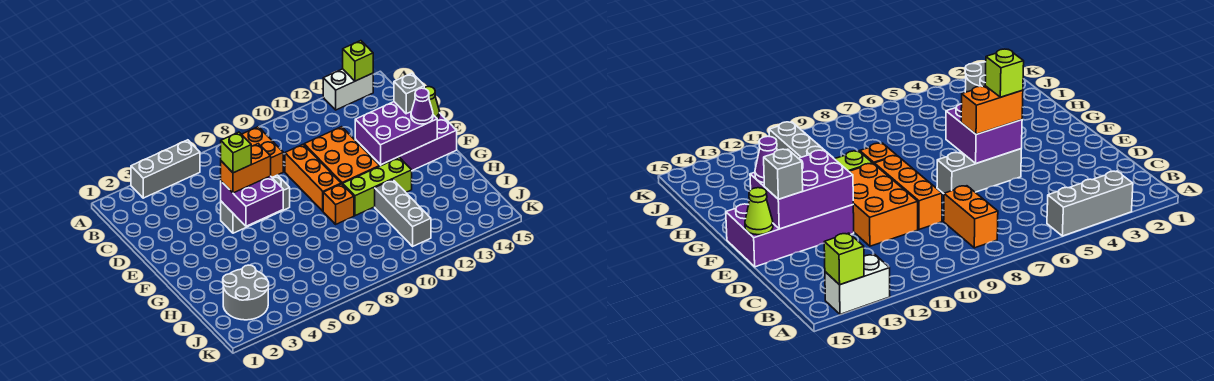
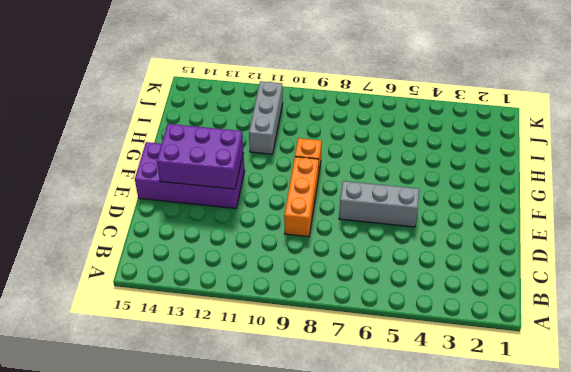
none -> grey 1x3 brick [131,140,200,198]
none -> white 1x2 brick [323,69,374,110]
none -> orange 1x2 brick [242,127,283,177]

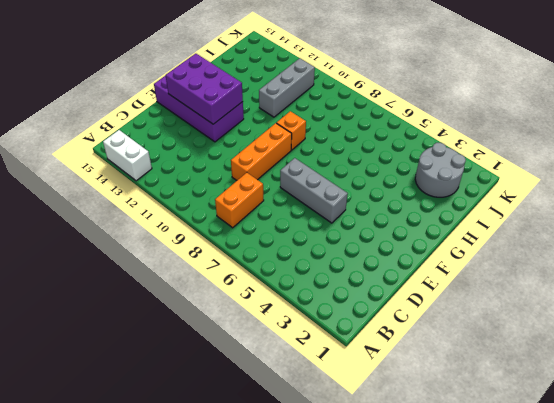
none -> grey 1x3 brick [131,140,200,198]
none -> orange 2x3 brick [304,127,379,185]
none -> lime 1x3 brick [343,157,412,216]

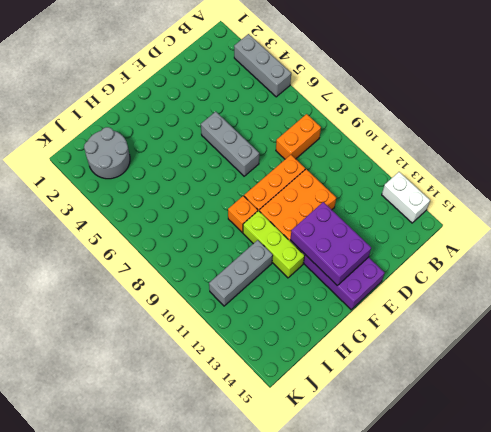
none -> lime 1x1 brick [343,41,373,81]
none -> purple 2x2 brick [221,176,283,226]
none -> lime 1x1 cone [424,87,439,119]

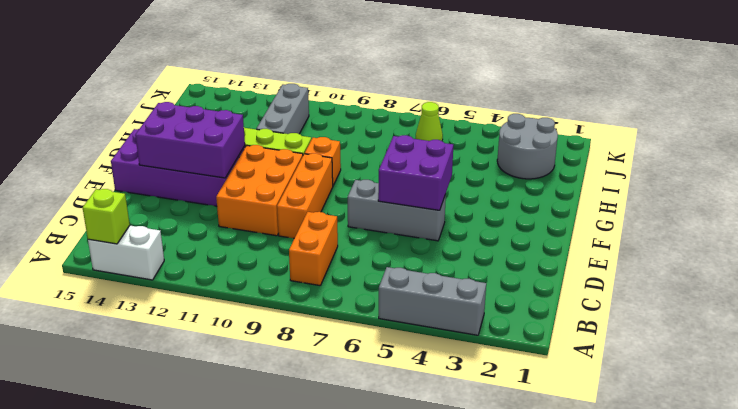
lime 1x1 cone [416,102,443,141] -> lime 1x1 cone moved to [424,87,439,119]
none -> orange 1x2 brick [221,144,271,193]
none -> grey 1x1 brick [394,73,424,114]
none -> purple 1x1 cone [411,88,433,124]

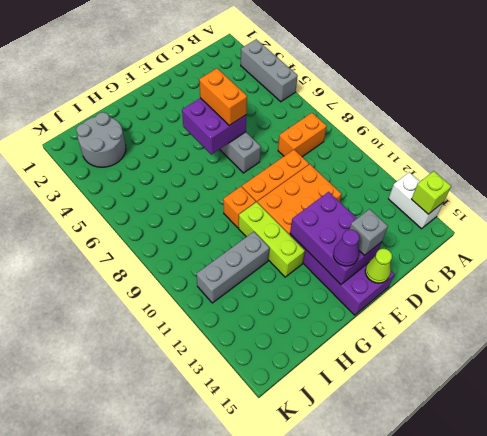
none -> lime 1x1 brick [221,132,251,173]

